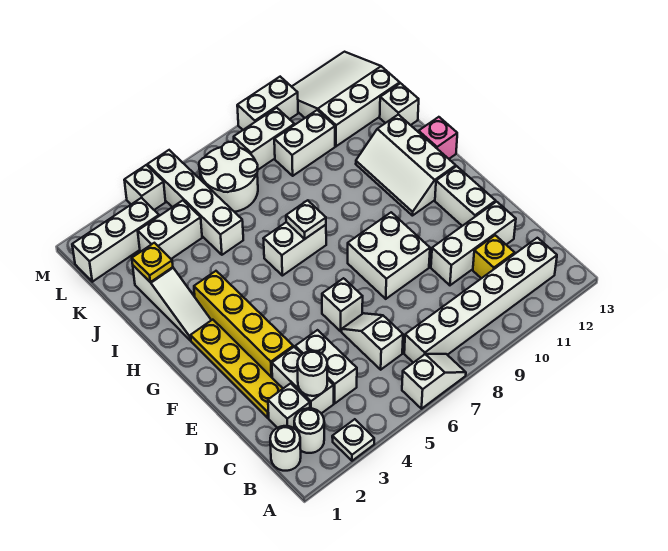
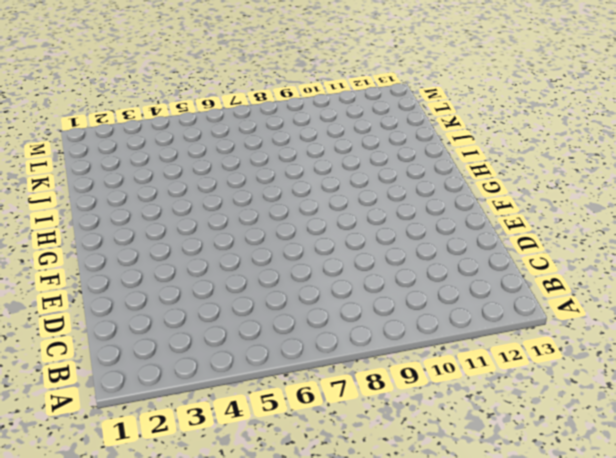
none -> white 1x1 plate [332,419,374,461]
none -> white 1x2 slope [402,354,466,409]
none -> white 1x1 round brick [270,426,301,471]
none -> white 1x1 round brick [294,408,324,453]

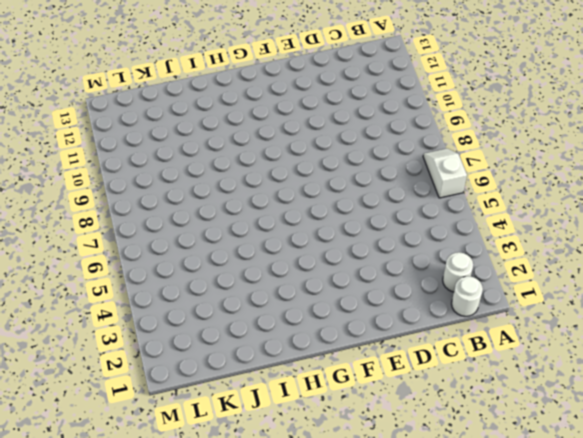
none -> white 1x1 plate [332,419,374,461]
none -> white 1x6 brick [404,238,557,363]
none -> white 1x1 brick [268,383,310,428]
none -> white 1x2 brick [272,347,334,413]

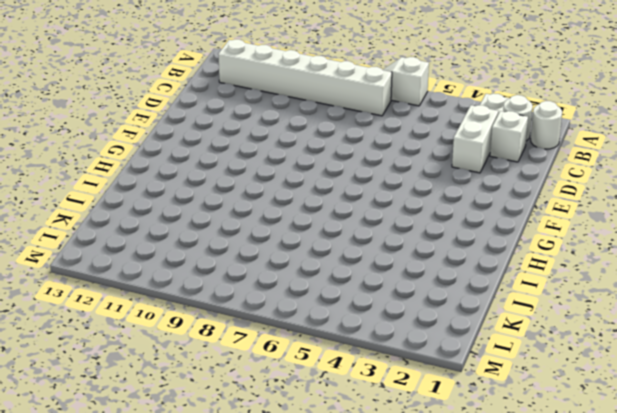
none -> white 1x2 brick [295,330,357,403]
none -> white 1x2 slope [342,313,403,370]
none -> yellow 1x1 brick [473,235,515,278]
none -> yellow 1x4 plate [191,320,283,418]

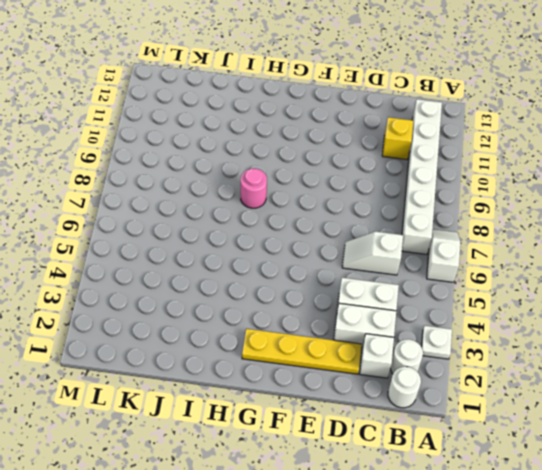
pink 1x1 round brick [241,168,267,208] -> none
none -> white 1x3 brick [431,202,516,285]
none -> yellow 1x4 brick [194,271,293,377]
none -> white 1x1 brick [322,278,363,331]
none -> white 2x2 brick [348,212,430,299]

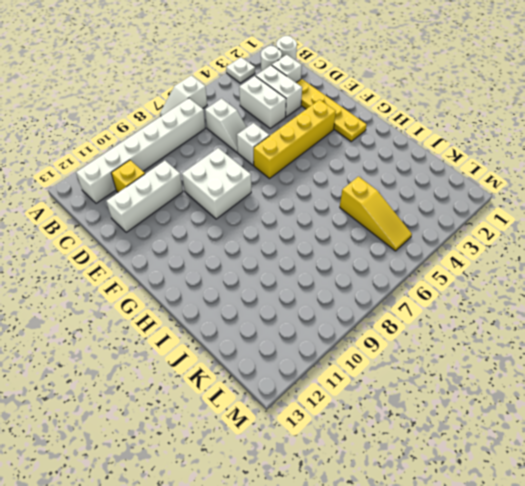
yellow 1x4 brick [254,100,336,179] -> yellow 1x4 brick turned to [194,271,293,377]
yellow 1x3 slope [340,176,412,251] -> white 1x4 brick [147,150,243,255]
none -> white 1x2 brick [435,166,496,226]
none -> white 2x3 slope [356,115,456,216]
none -> white 1x3 slope [133,266,211,340]
none -> white 1x2 brick [263,222,326,276]

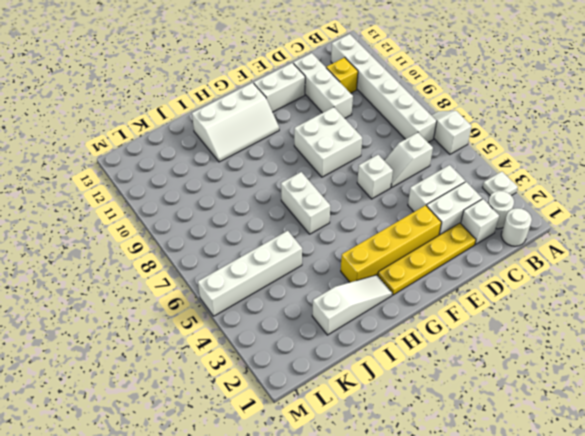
none -> pink 1x1 brick [419,117,457,159]
none -> white 1x1 brick [380,83,419,125]
none -> white 1x2 brick [138,200,202,259]
none -> white 2x2 round brick [199,142,258,212]

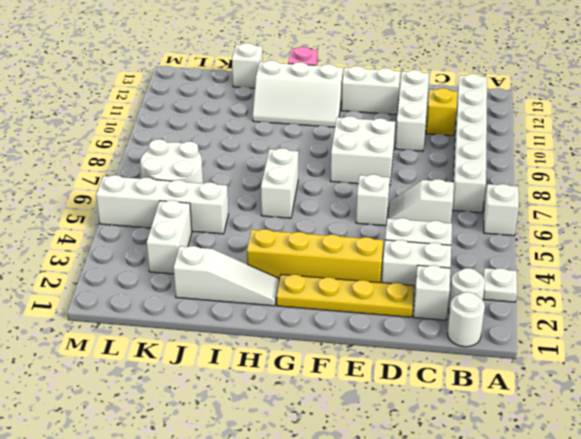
none -> white 1x2 brick [274,110,335,176]
none -> white 3x3 slope [292,52,400,146]
none -> white 1x3 brick [72,198,159,282]
none -> white 1x2 brick [234,108,294,170]

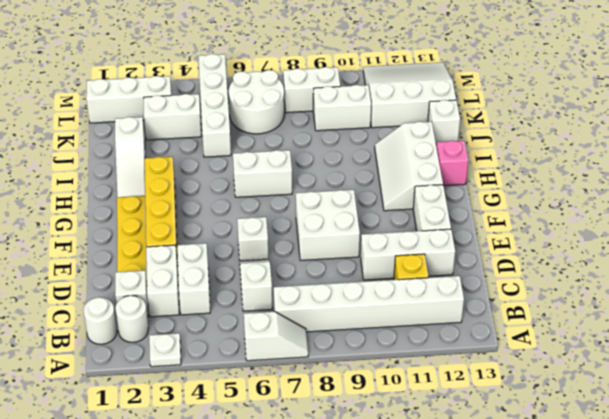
none -> white 1x1 brick [124,165,166,210]
none -> white 1x2 brick [237,77,298,130]
none -> white 1x1 round brick [297,351,327,396]
none -> white 1x1 plate [286,200,326,239]

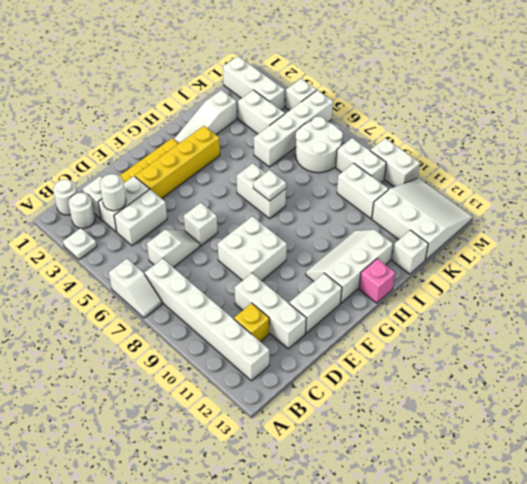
none -> yellow 1x1 plate [132,243,173,282]

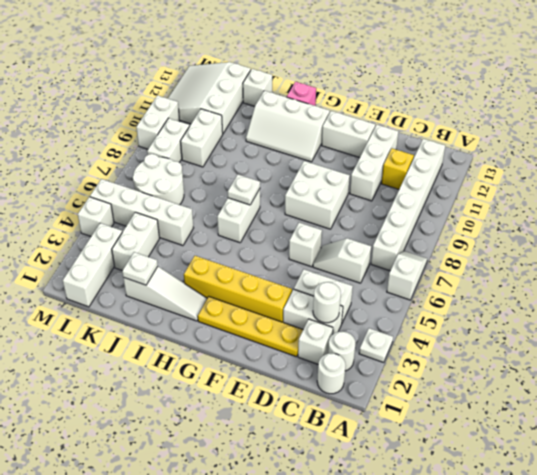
white 1x1 plate [122,252,158,285] -> yellow 1x1 plate [132,243,173,282]

